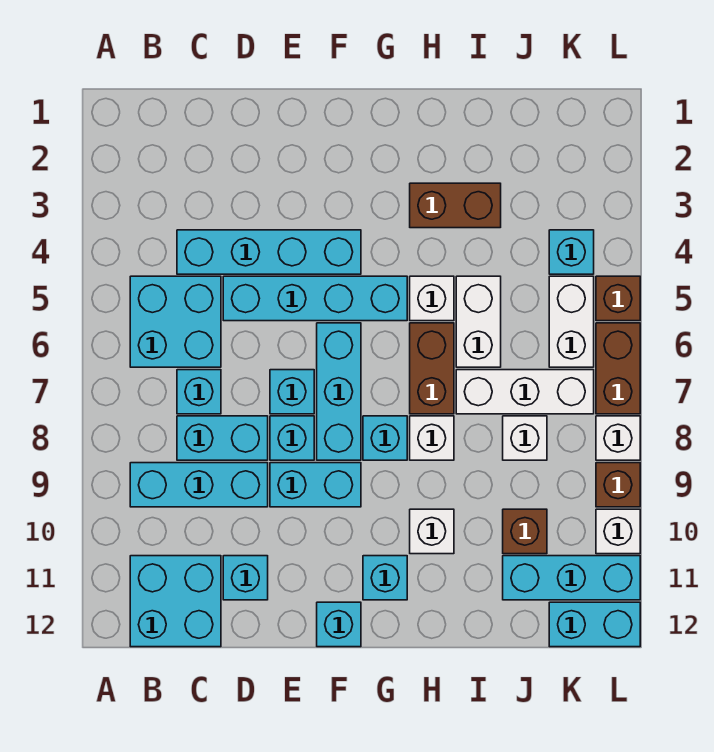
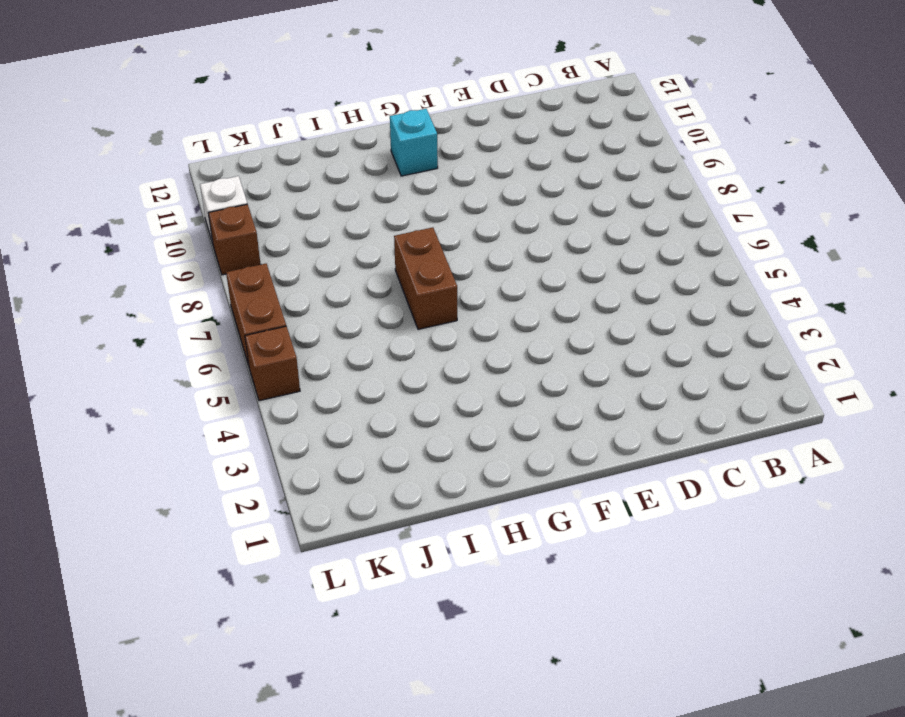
none -> cyan 2x2 brick [130,276,221,367]
none -> cyan 1x3 brick [130,463,268,507]
none -> cyan 2x2 brick [130,556,221,647]
none -> cyan 1x4 brick [177,230,361,274]

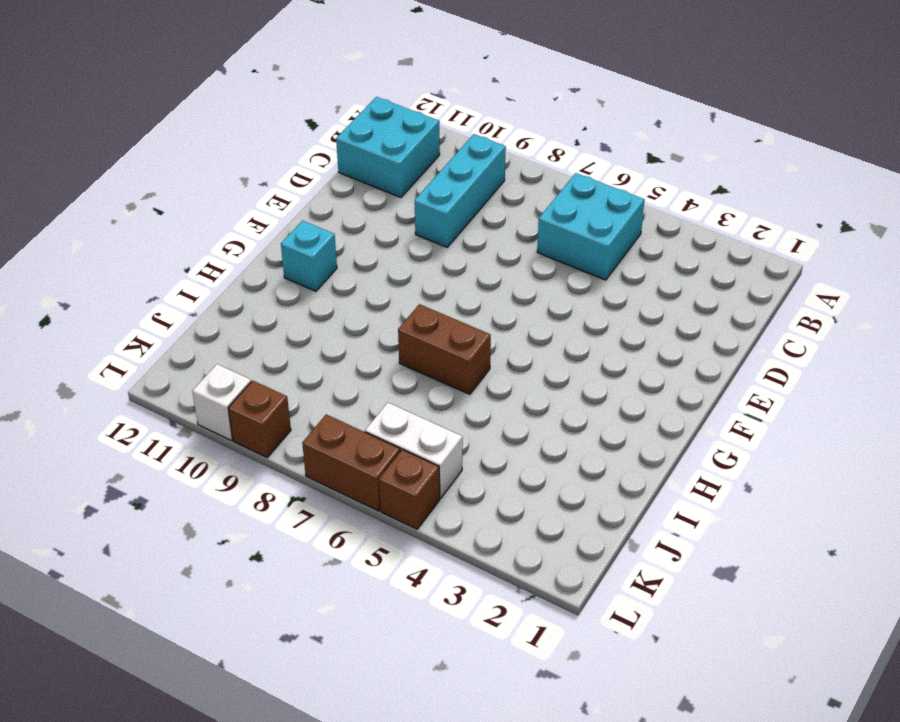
none -> cyan 1x4 brick [177,230,361,274]
none -> cyan 1x1 brick [177,370,221,414]
none -> cyan 1x2 brick [177,416,268,460]
none -> cyan 1x4 brick [223,276,407,321]

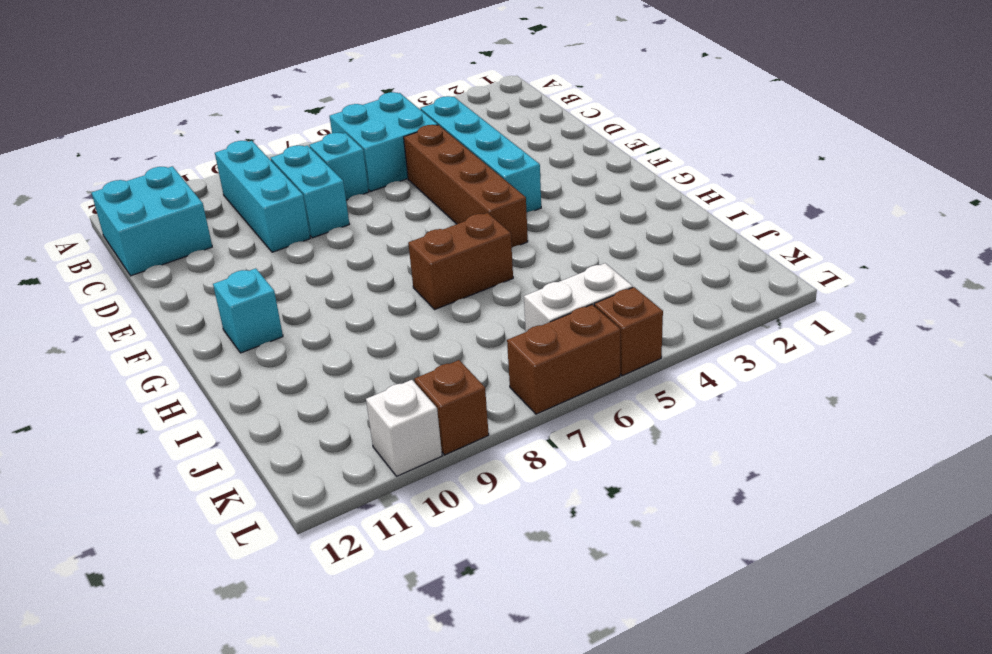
brown 1x4 brick [404,125,528,247] -> cyan 1x4 brick [223,276,407,321]
none -> cyan 1x1 brick [223,556,268,600]
none -> cyan 1x1 brick [270,370,314,414]
none -> cyan 1x1 brick [270,416,314,460]
none -> cyan 1x2 brick [270,463,361,507]

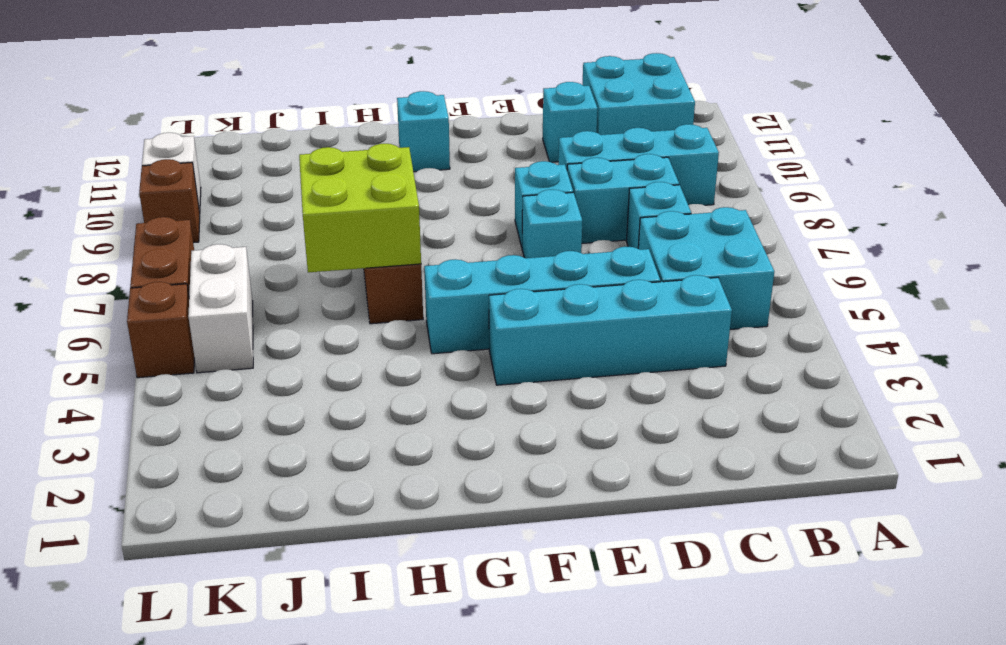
lime 2x2 brick [299,144,421,272] -> none
none -> cyan 1x2 brick [270,463,361,507]
none -> cyan 1x3 brick [317,323,361,460]
none -> cyan 1x1 brick [317,602,361,647]
none -> cyan 1x1 brick [363,416,407,460]

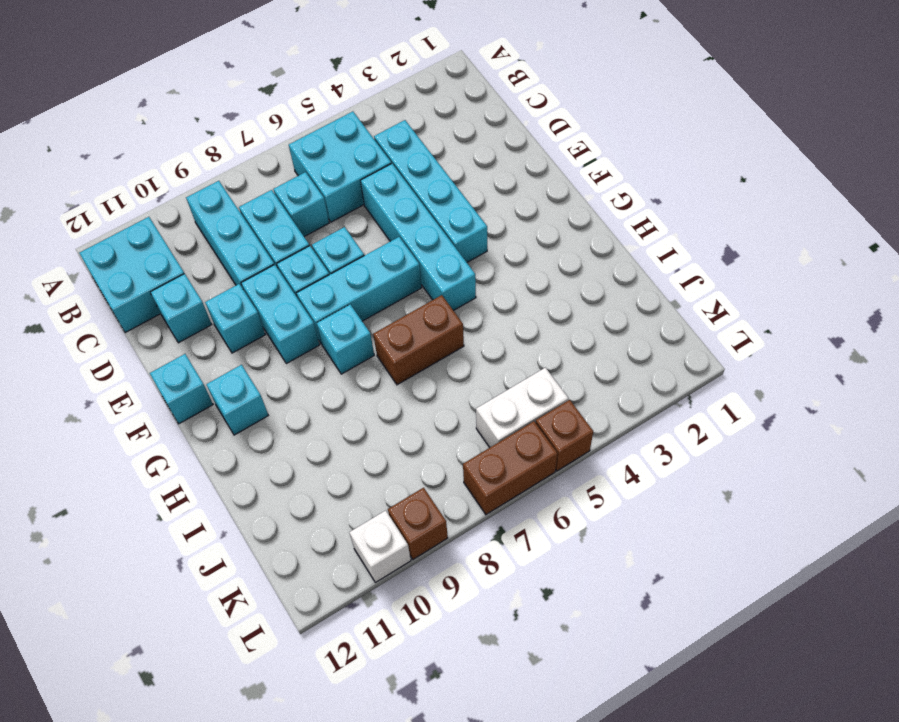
cyan 1x1 brick [205,284,265,353] -> cyan 1x1 brick moved to [549,230,594,274]
none -> brown 1x2 brick [410,183,501,228]
none -> white 1x1 brick [410,276,454,321]
none -> white 1x1 brick [410,416,454,460]
none -> white 1x1 brick [410,509,454,554]

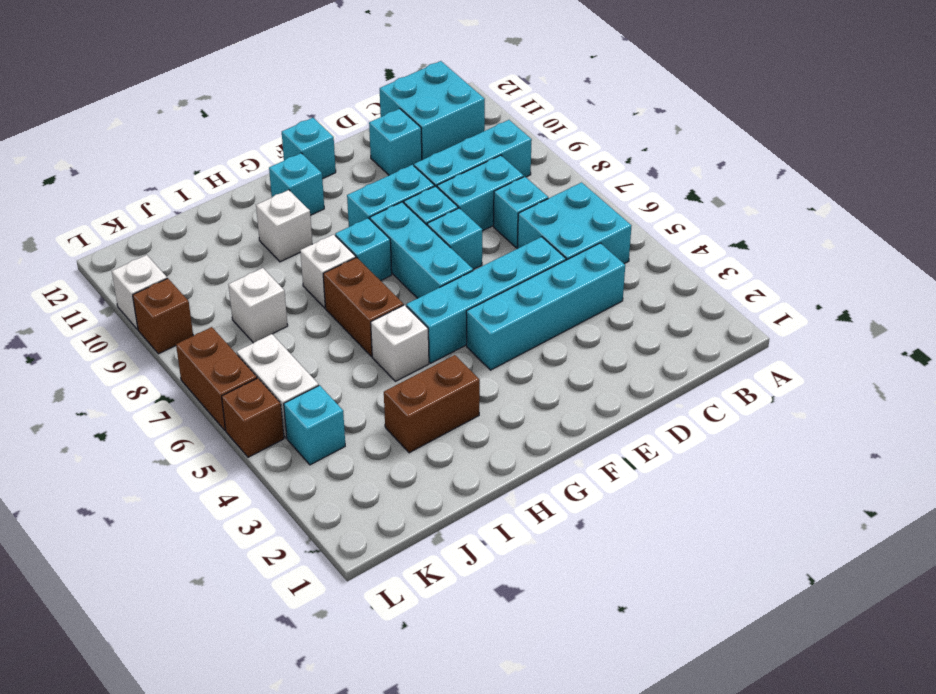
none -> white 1x2 brick [456,276,501,367]
none -> white 1x3 brick [456,370,594,414]
none -> brown 1x1 brick [503,509,547,554]
none -> cyan 1x3 brick [503,556,640,600]

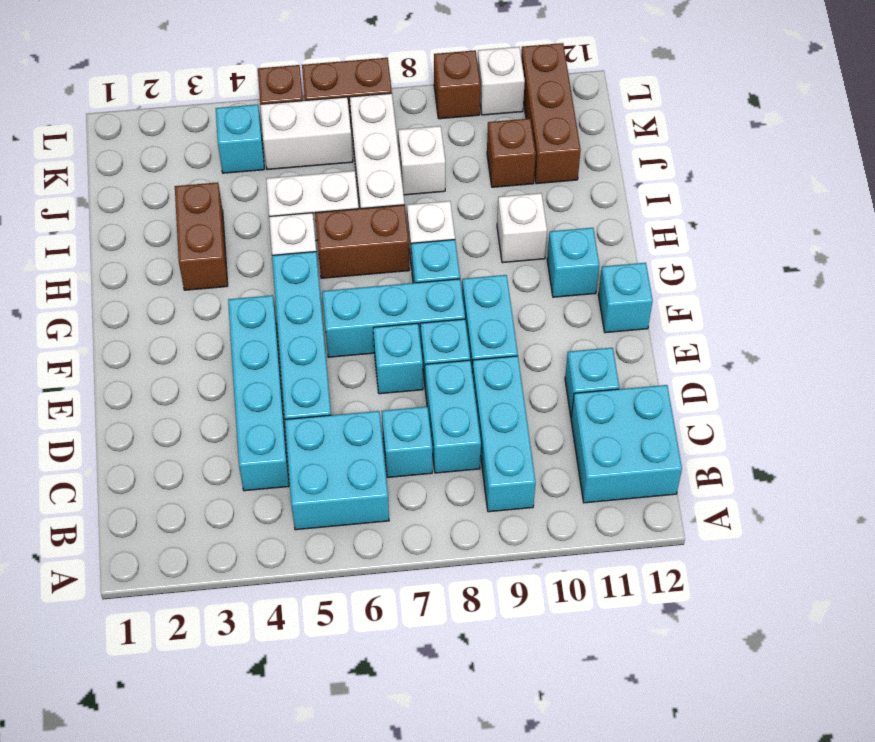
brown 1x3 brick [521,43,581,184] -> cyan 1x3 brick [503,556,640,600]
none -> cyan 1x2 brick [549,602,640,647]
none -> white 1x1 brick [596,416,640,460]

